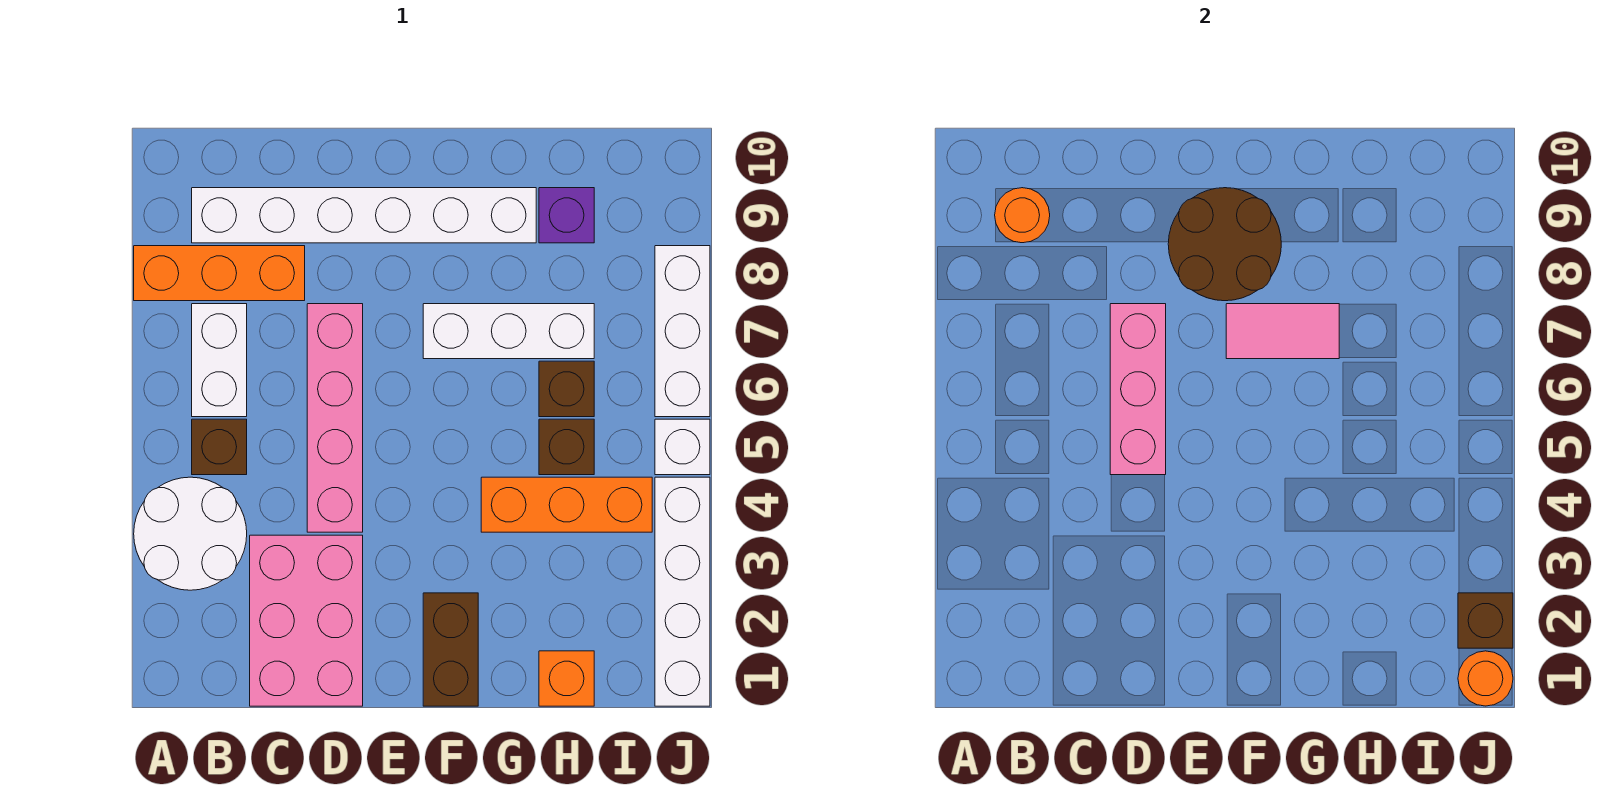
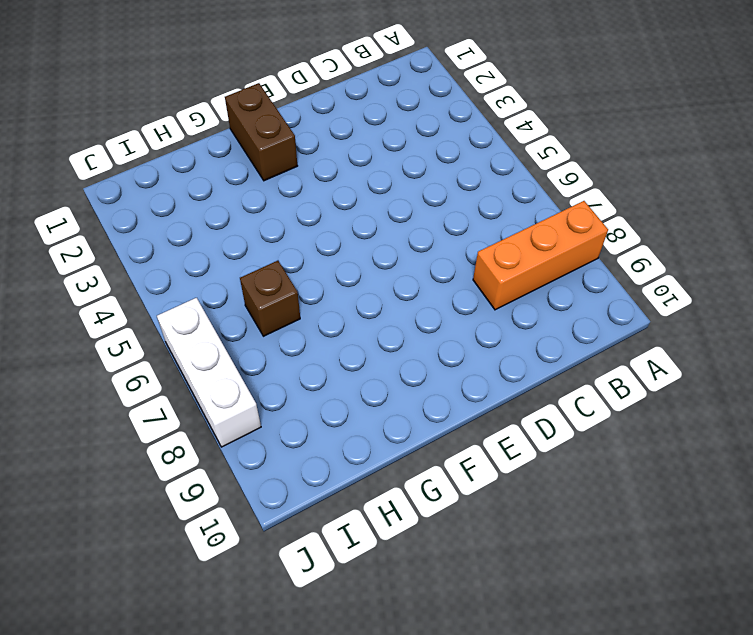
none -> white 2x2 round brick [134,477,247,590]
none -> brown 1x1 brick [192,419,247,475]
none -> white 1x2 brick [192,304,247,417]

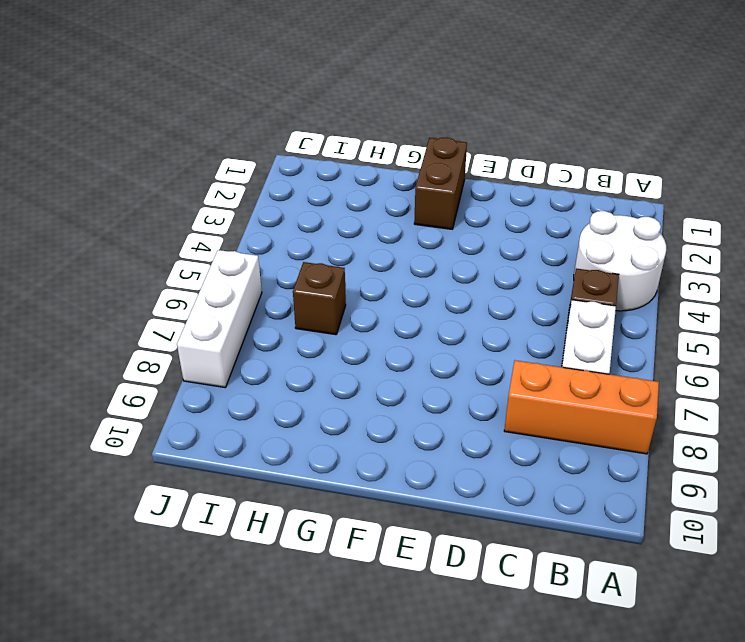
none -> white 1x6 brick [192,188,536,243]
none -> pink 2x3 brick [250,535,363,706]
none -> pink 1x4 brick [307,304,363,532]

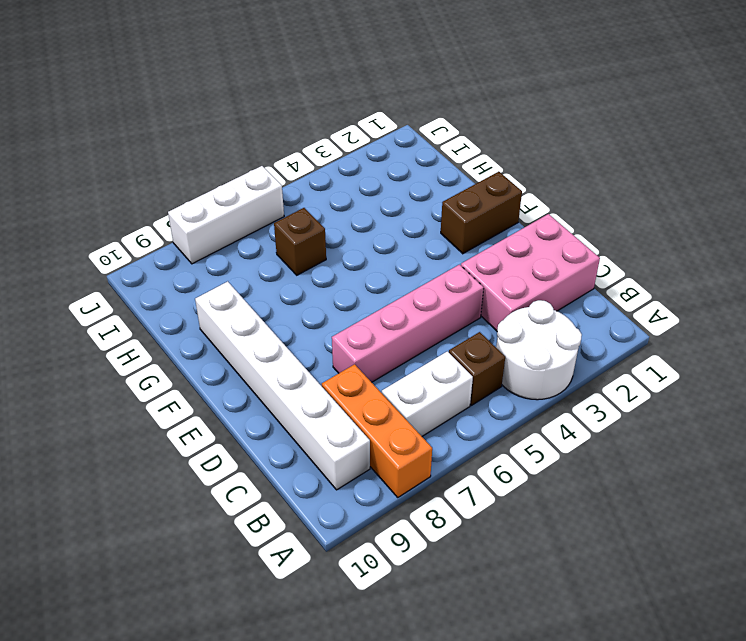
none -> white 1x3 brick [423,304,594,359]
none -> orange 1x3 brick [481,477,652,532]
none -> orange 1x1 brick [539,651,594,706]

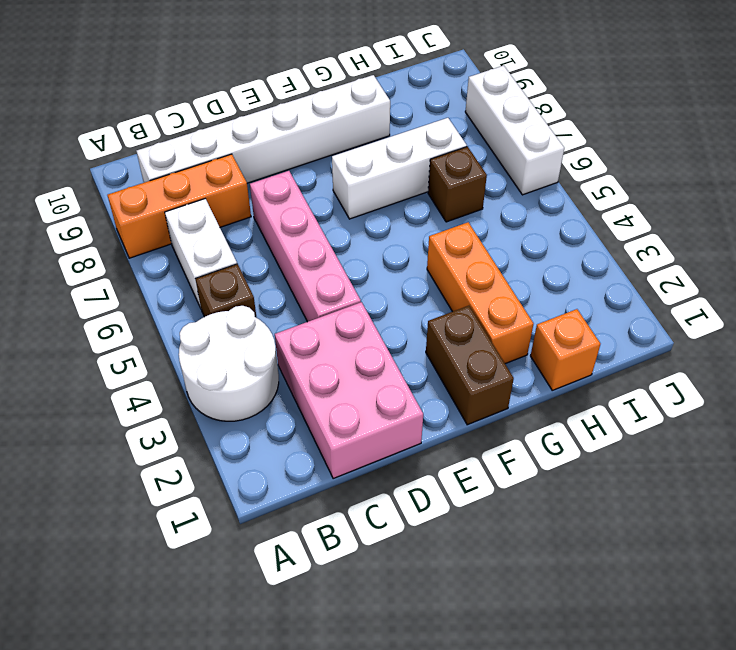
orange 1x3 brick [427,222,533,364] -> orange 1x3 brick turned to [481,477,652,532]
none -> brown 1x1 brick [539,419,594,475]
none -> purple 1x1 brick [539,188,594,243]
none -> white 1x4 brick [655,477,710,706]

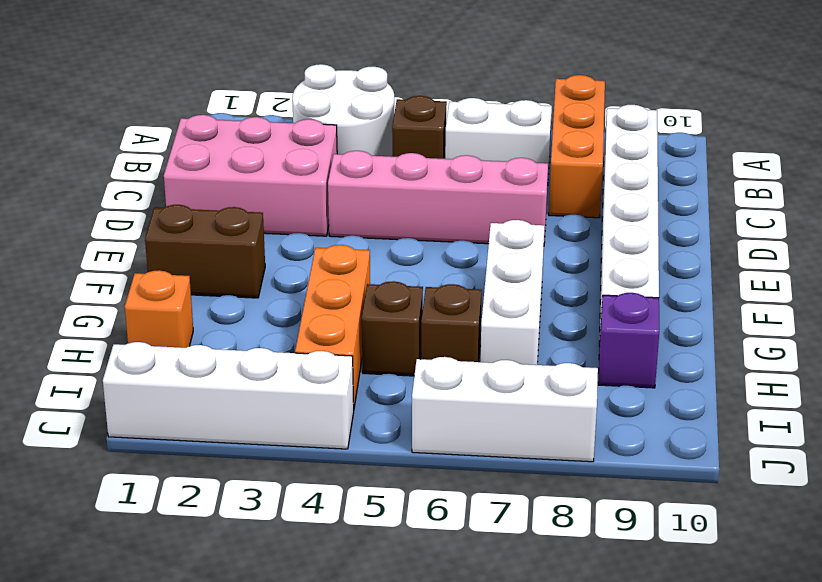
none -> white 1x1 brick [655,419,710,475]
none -> orange 1x1 round brick [995,188,1050,243]
none -> pink 1x3 brick [1110,304,1166,475]

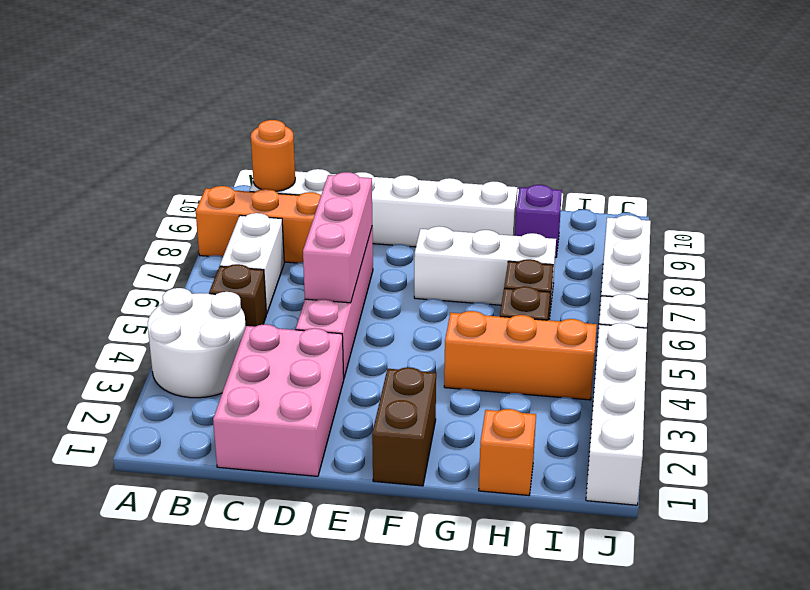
none -> brown 2x2 round brick [1168,188,1281,301]
none -> pink 1x2 tile [1226,304,1339,359]
none -> orange 1x1 round brick [1458,651,1513,706]

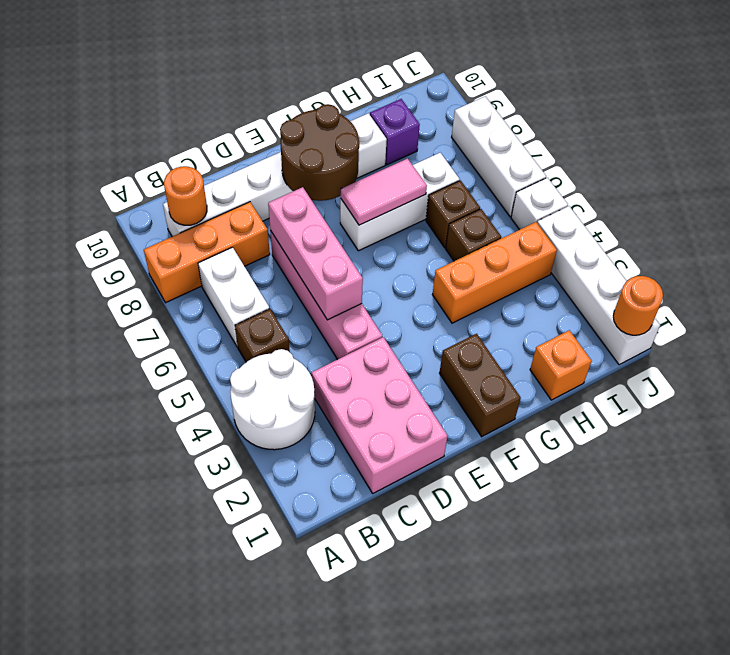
none -> brown 1x1 brick [1458,593,1513,648]

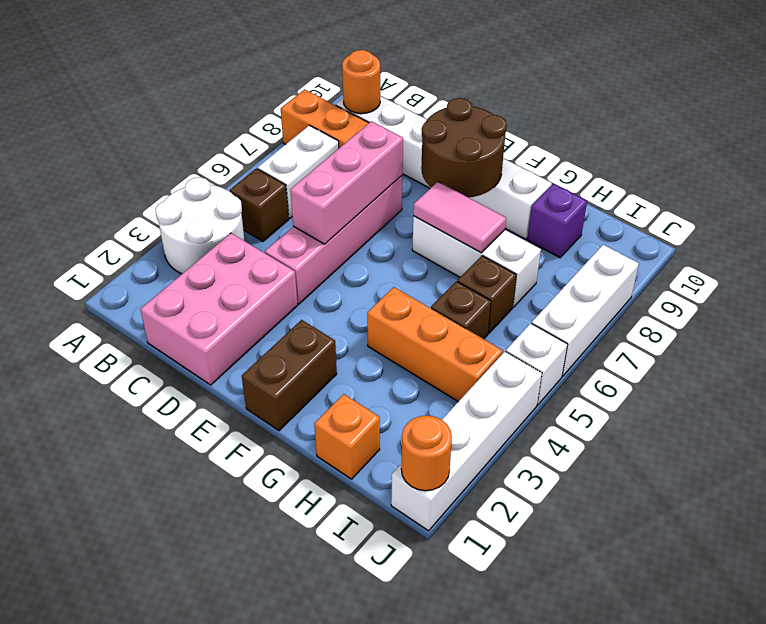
none -> brown 1x1 brick [1458,593,1513,648]

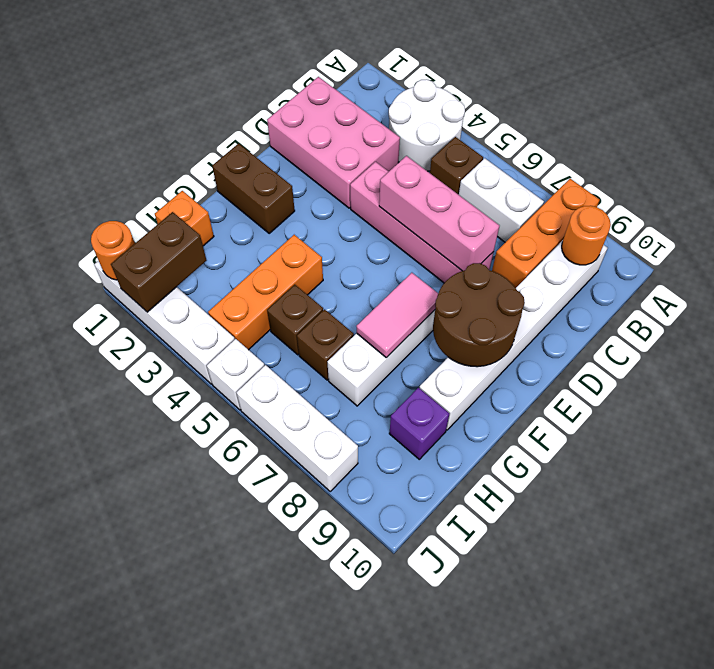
brown 1x2 brick [111,212,207,312] -> brown 1x1 brick [1458,593,1513,648]

